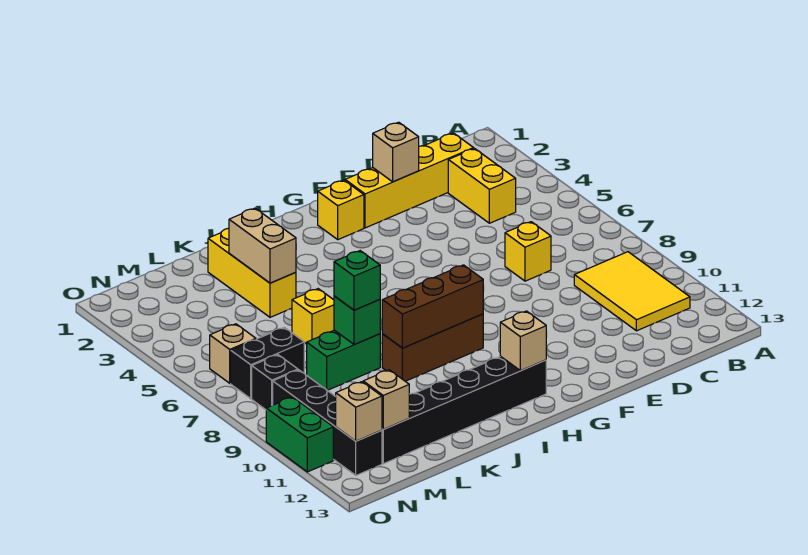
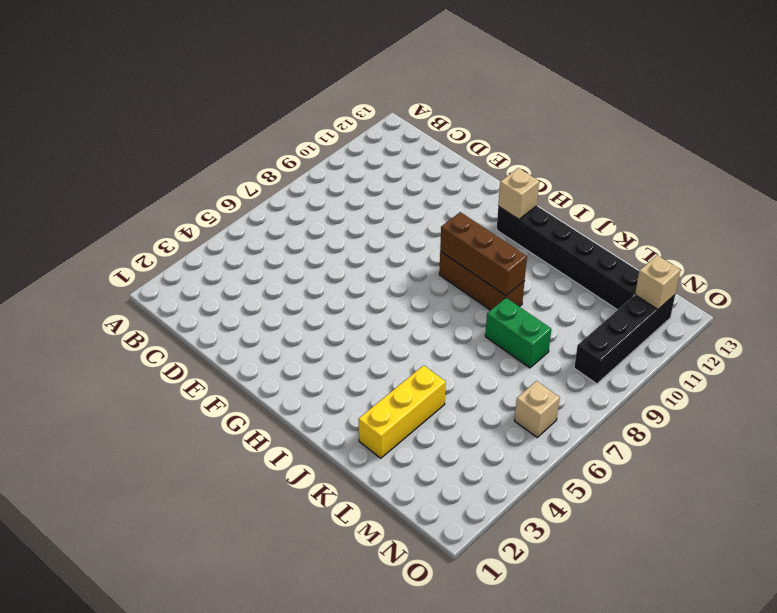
none -> yellow 2x3 tile [574,252,690,331]
none -> yellow 1x4 brick [345,133,474,228]
none -> yellow 1x2 brick [448,149,516,223]

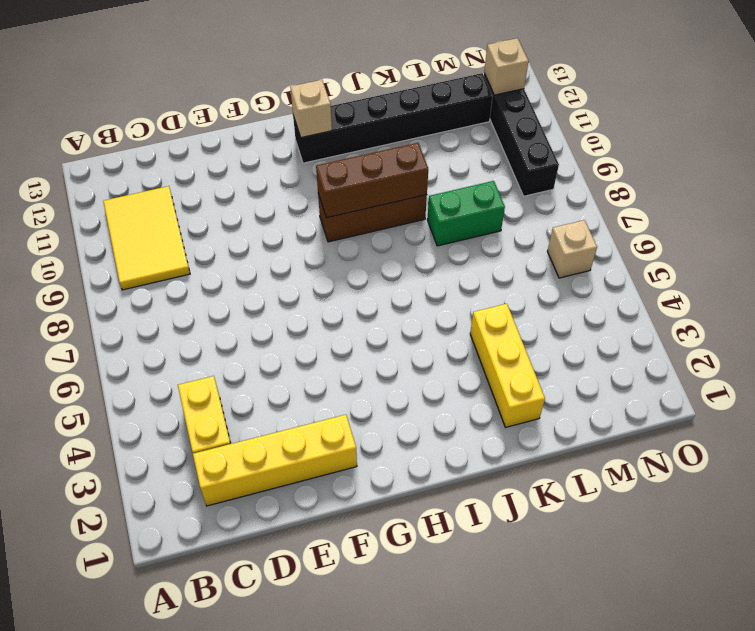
none -> yellow 1x1 brick [505,222,551,281]
none -> yellow 1x1 brick [318,180,364,240]
none -> yellow 1x1 brick [292,289,334,344]

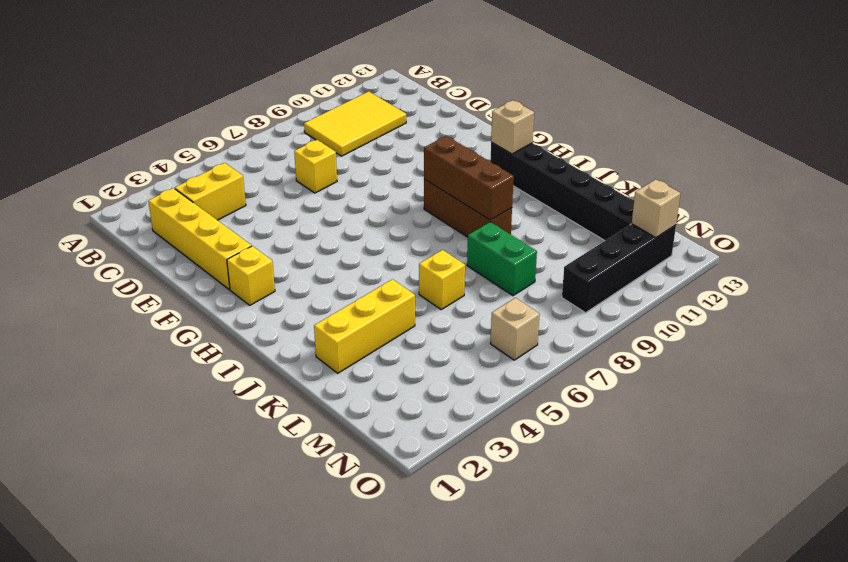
none -> black 1x2 brick [231,327,304,399]
none -> black 1x1 brick [252,355,298,410]
none -> green 1x2 brick [266,397,333,472]

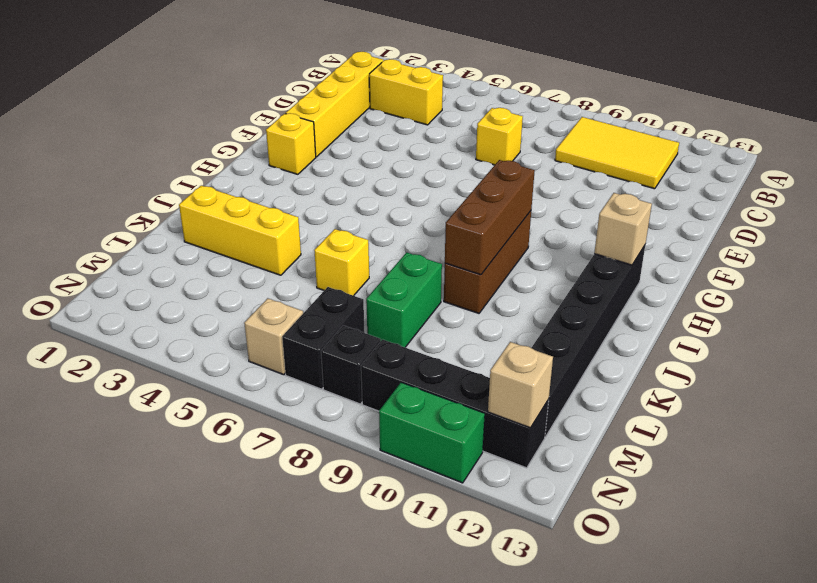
none -> tan 1x1 brick [373,122,419,182]
none -> tan 1x2 brick [229,208,296,283]
none -> green 1x1 brick [334,296,380,345]

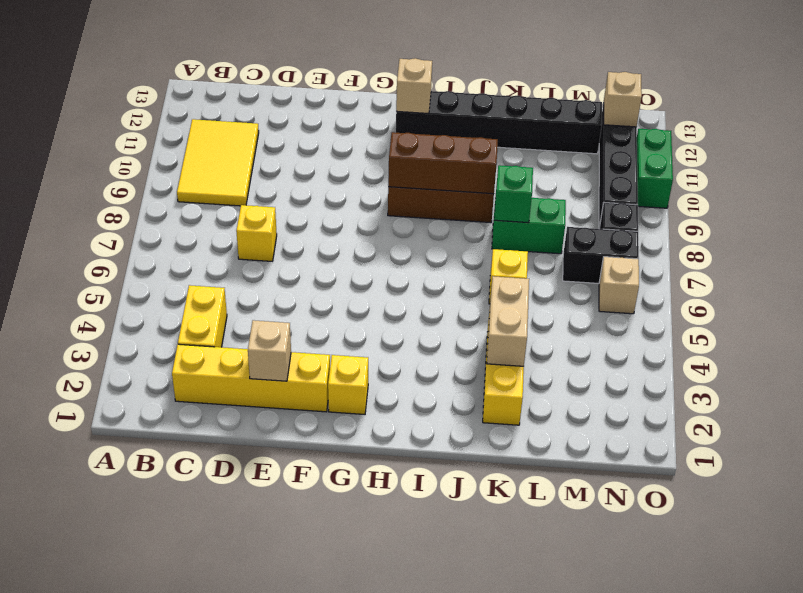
none -> tan 1x1 brick [363,370,409,429]
none -> green 1x1 brick [334,251,380,310]

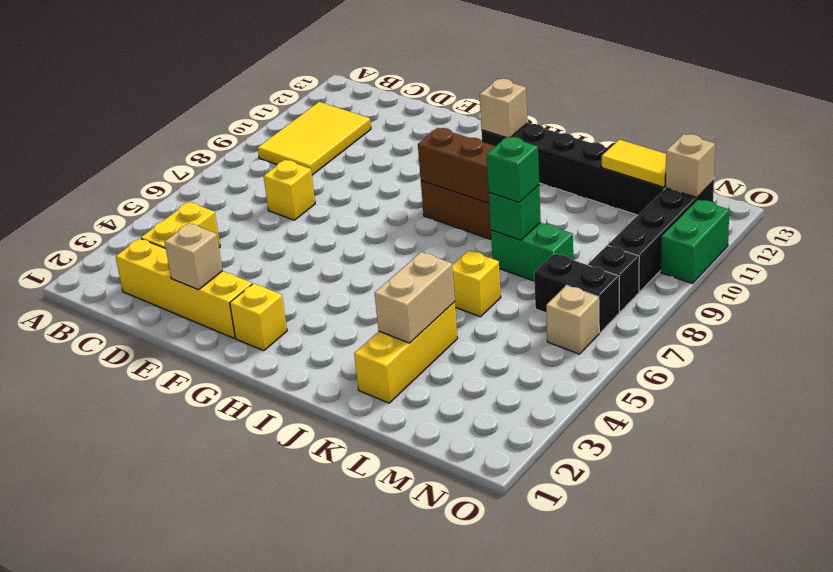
yellow 1x2 tile [602,140,666,187] -> tan 1x1 brick [363,370,409,429]

